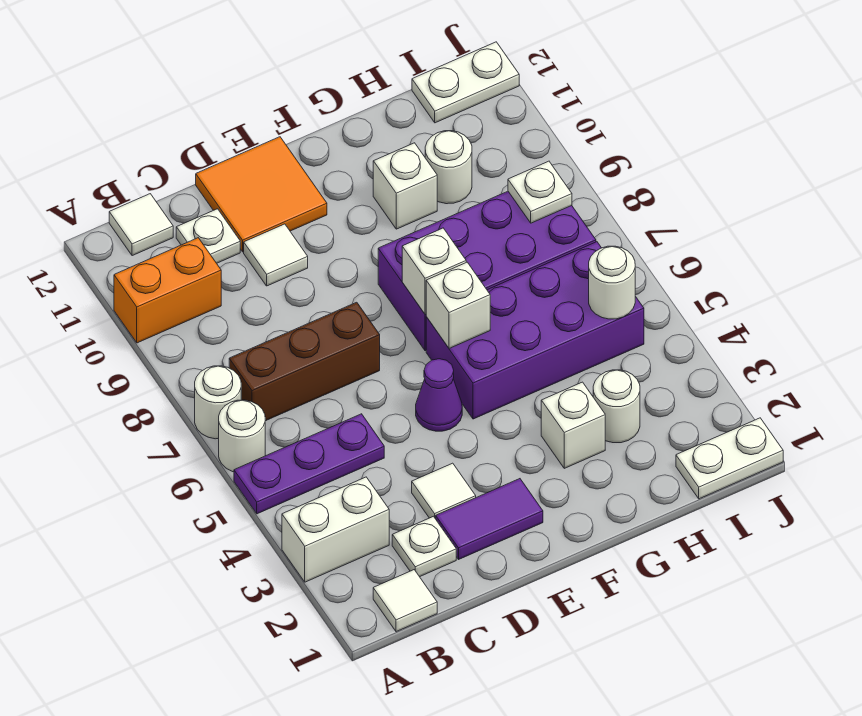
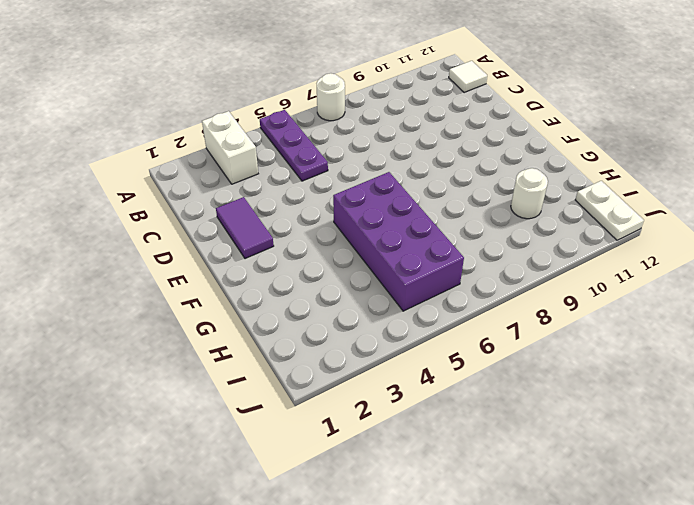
none -> white 1x1 round brick [219,400,265,472]
none -> orange 1x2 brick [114,238,221,343]
none -> white 1x1 tile [373,570,437,632]

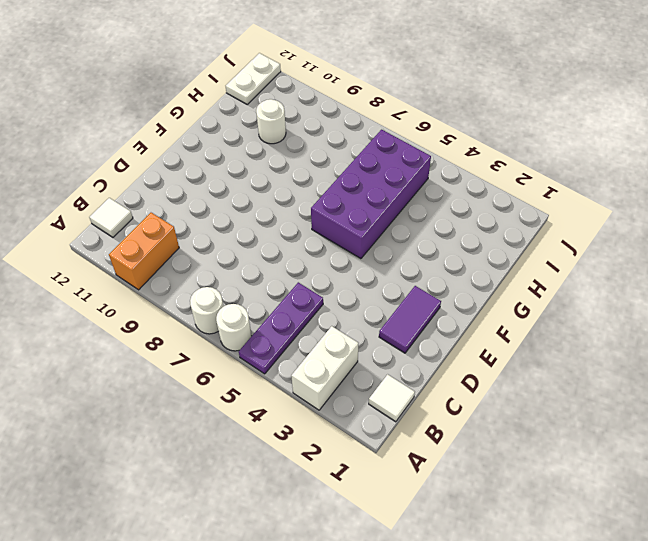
none -> brown 1x3 brick [229,302,380,421]
none -> white 1x1 plate [392,516,456,577]
none -> white 1x1 plate [176,209,240,263]

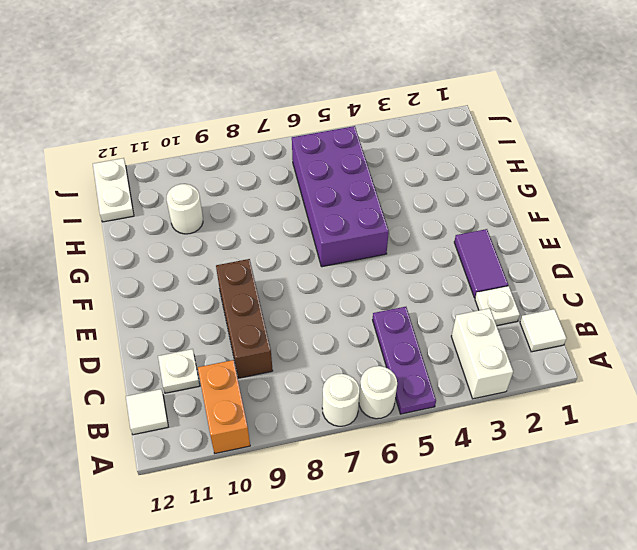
brown 1x3 brick [216,259,273,378] -> brown 1x3 brick moved to [229,302,380,421]
none -> white 1x1 tile [412,463,476,519]
none -> white 1x1 tile [244,224,308,286]
none -> orange 2x2 tile [196,137,327,252]

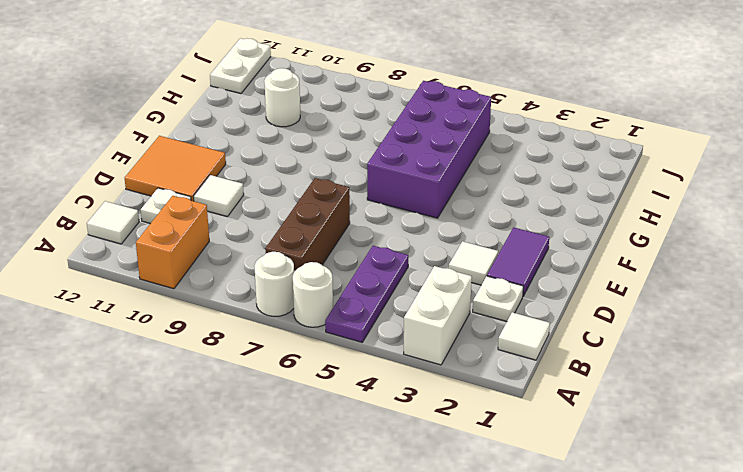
none -> purple 1x1 cone [416,359,462,431]
none -> purple 2x4 brick [378,191,596,351]
none -> white 1x1 brick [541,382,605,468]

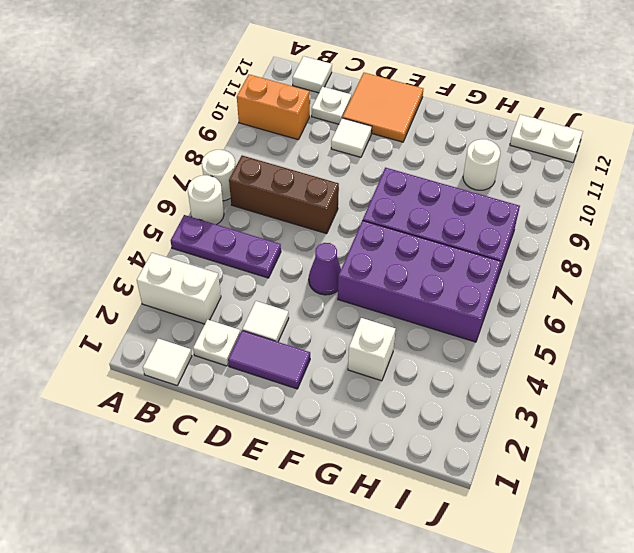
none -> white 1x1 brick [373,143,437,229]
none -> white 1x1 round brick [593,370,640,443]
none -> white 1x2 plate [676,418,783,499]

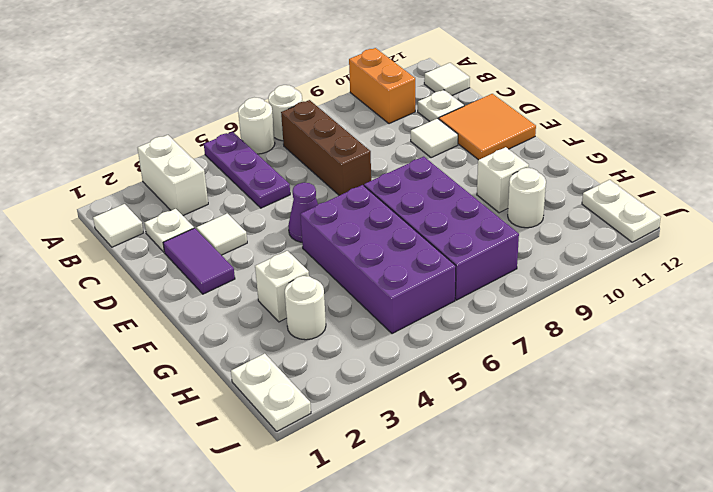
none -> white 1x1 brick [426,262,490,348]
none -> white 1x1 brick [402,228,466,314]
none -> white 1x1 round brick [589,246,635,319]

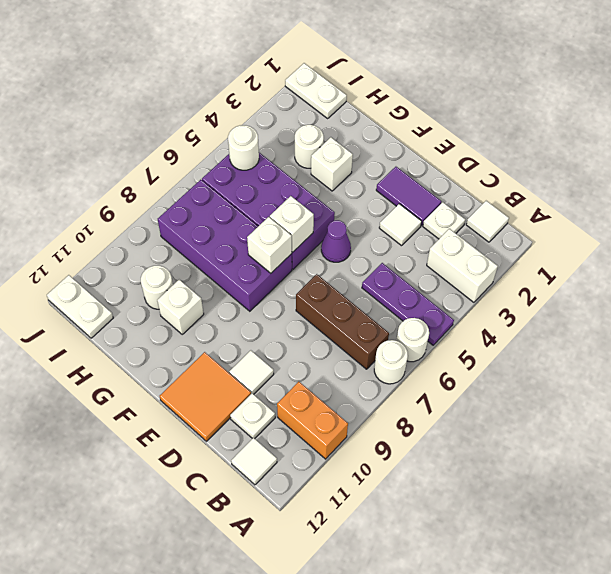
none -> white 1x1 plate [508,161,572,223]

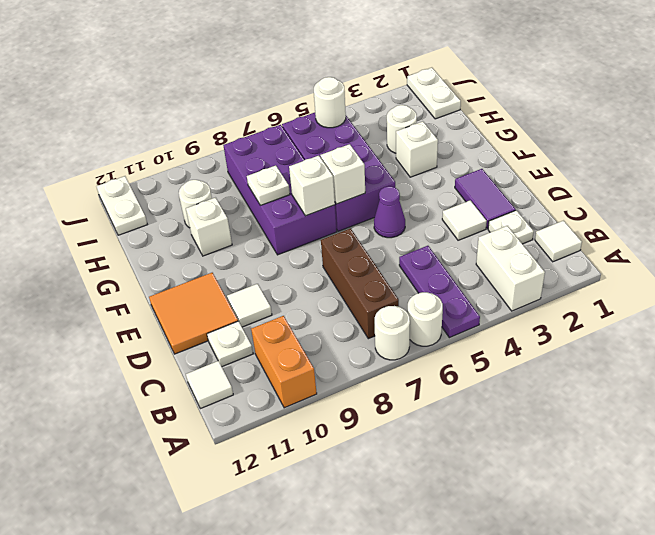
white 1x1 plate [247,165,290,205] -> white 1x1 plate moved to [508,161,572,223]

